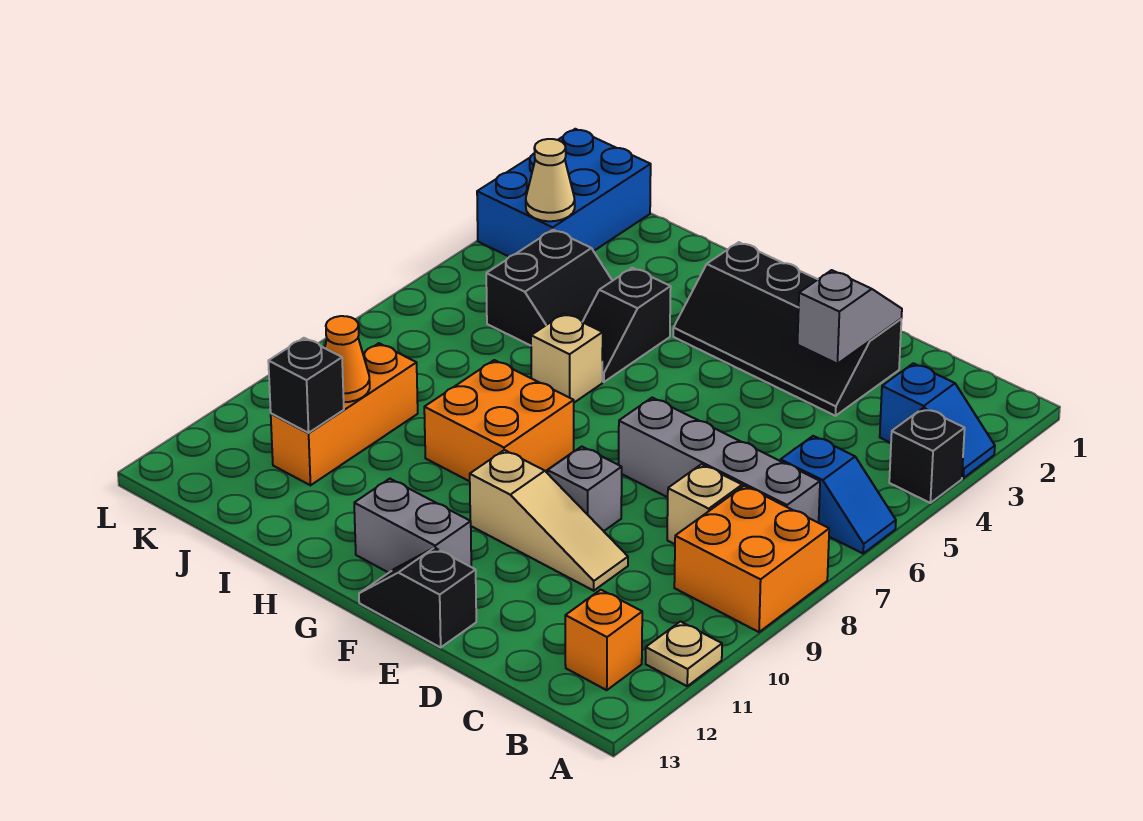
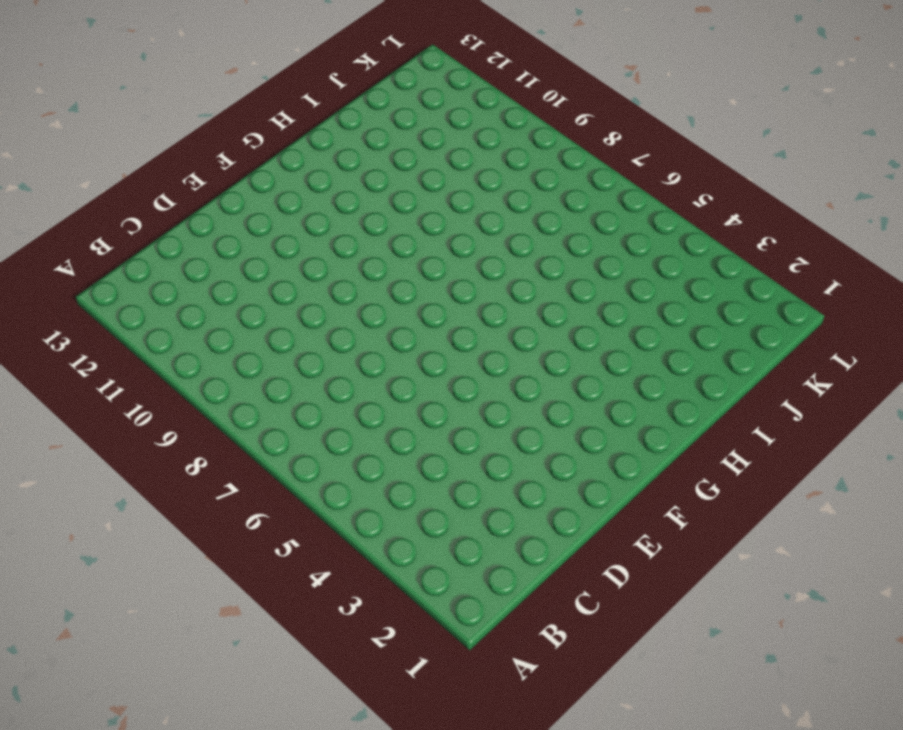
none -> blue 1x2 slope [880,363,995,478]
none -> black 1x1 brick [889,408,965,503]
none -> blue 1x2 slope [781,436,896,553]

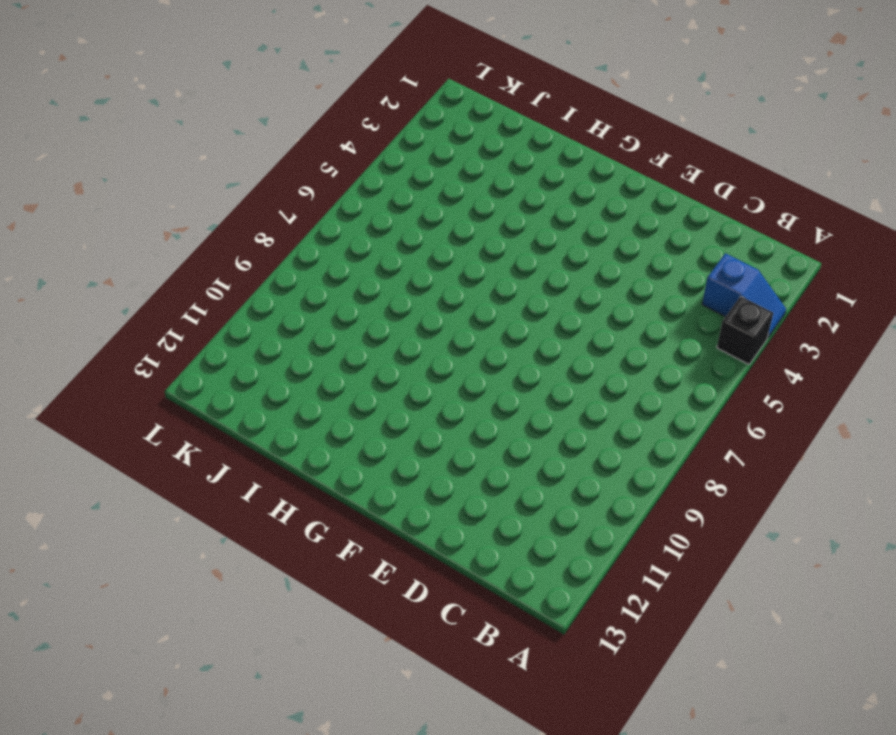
none -> blue 1x2 slope [781,436,896,553]
none -> orange 2x2 brick [674,486,829,632]
none -> tan 1x1 plate [646,622,722,686]

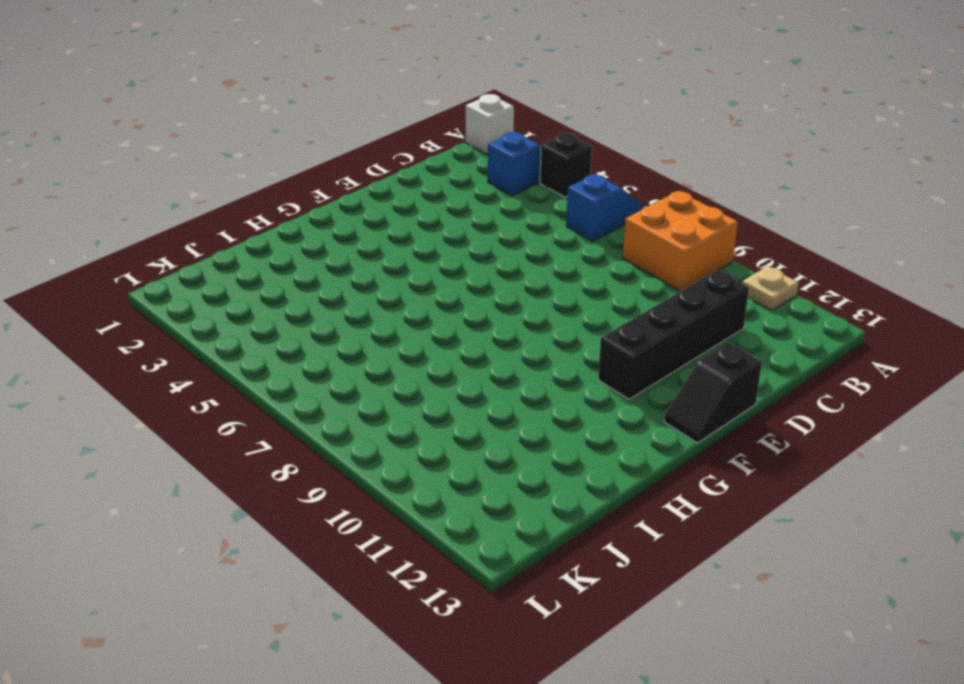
white 1x1 brick [465,94,514,155] -> none
black 1x4 brick [598,270,749,399] -> none
none -> grey 1x4 brick [619,398,820,523]
none -> orange 1x1 brick [565,590,642,690]
none -> tan 1x1 brick [667,464,742,544]

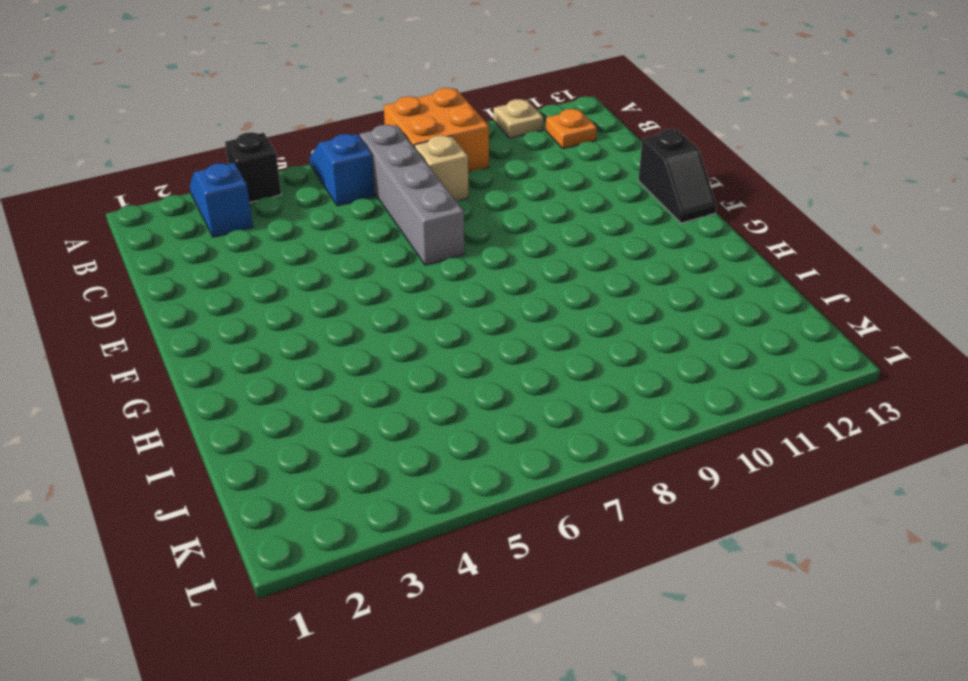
orange 1x1 plate [546,109,597,149] -> orange 1x1 brick [565,590,642,690]
none -> black 2x4 slope [673,242,901,416]
none -> tan 1x3 slope [470,450,628,591]
none -> grey 1x1 brick [548,447,622,531]

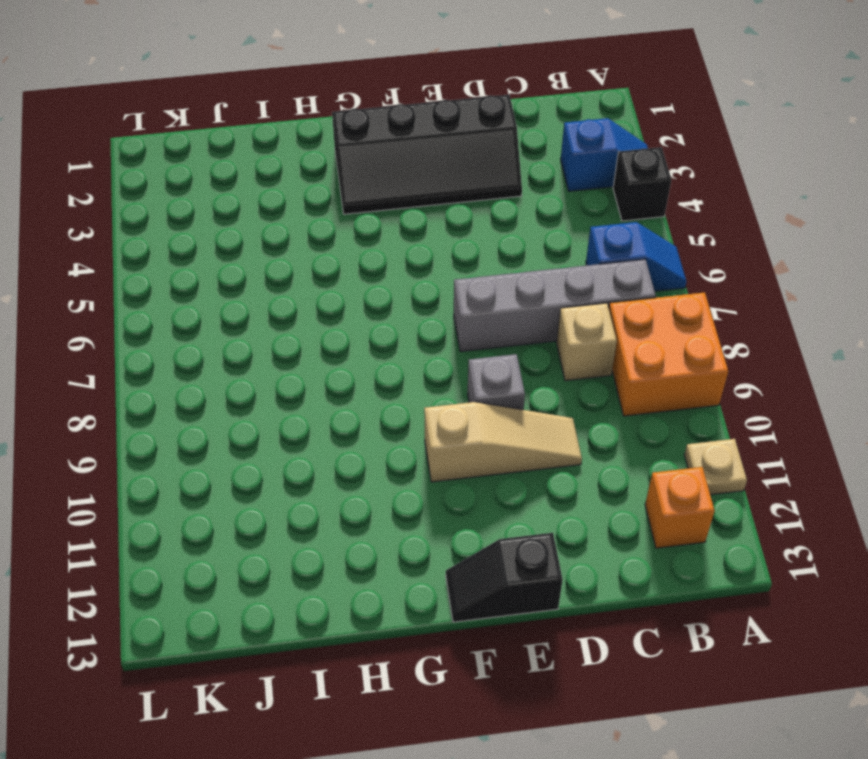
none -> grey 1x2 brick [354,479,471,573]
none -> orange 2x2 brick [424,360,574,481]
none -> black 1x2 slope [583,268,671,382]

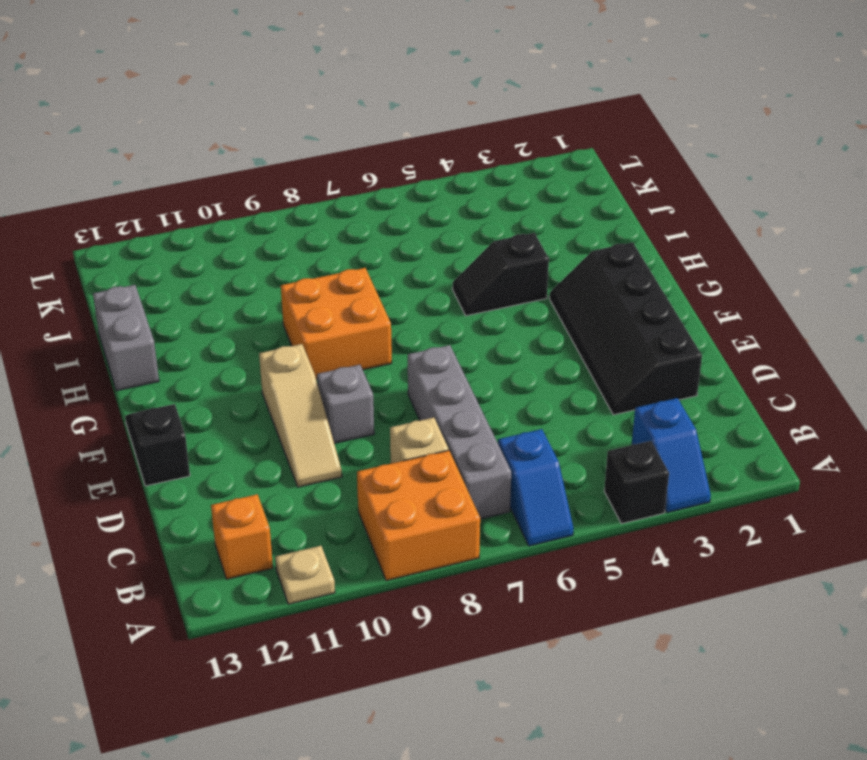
grey 1x2 brick [93,285,159,391] -> grey 1x2 brick moved to [354,479,471,573]
none -> tan 1x1 brick [531,313,603,403]
none -> black 2x2 slope [486,230,612,346]
none -> orange 1x3 brick [271,343,418,485]

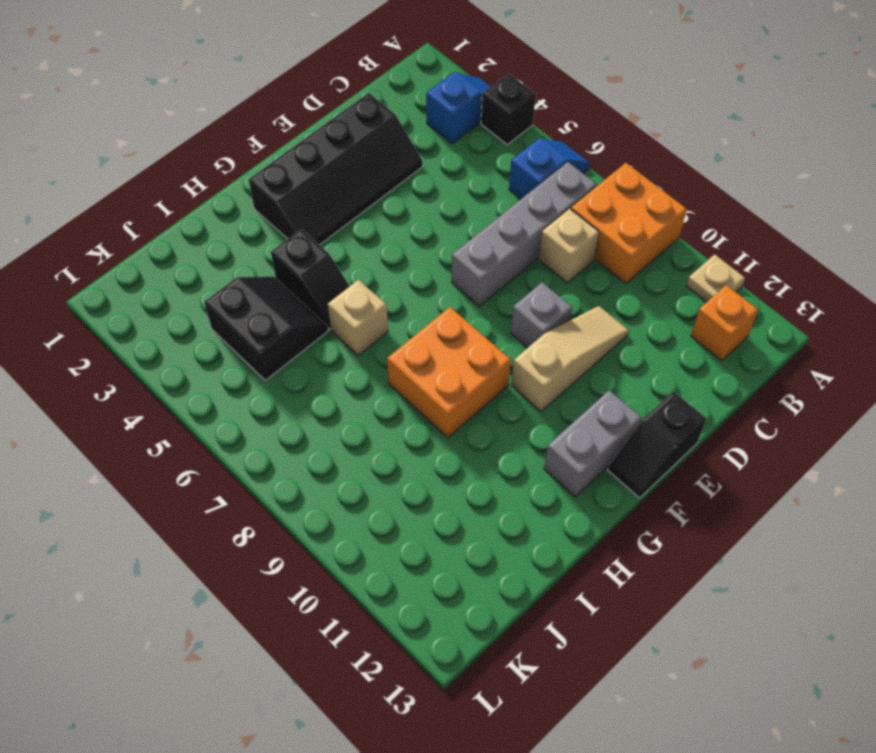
none -> orange 1x3 brick [271,343,418,485]
none -> blue 2x3 brick [477,129,651,257]
none -> grey 1x2 slope [797,270,902,364]

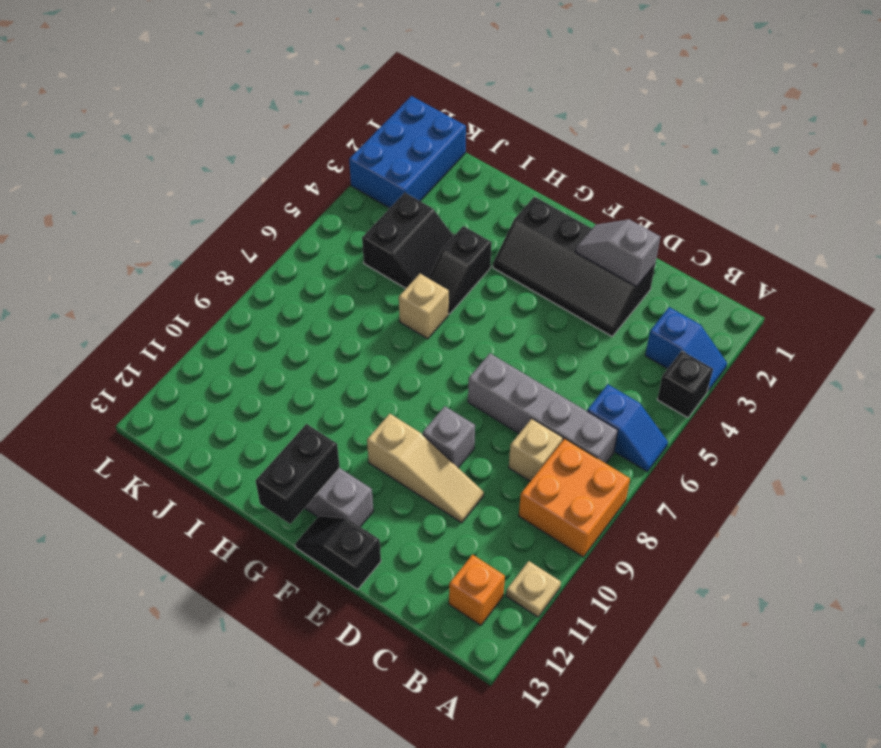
grey 1x2 slope [576,219,660,286] -> grey 1x2 slope turned to [797,270,902,364]
black 1x2 brick [256,424,340,524] -> none
none -> orange 2x2 brick [424,360,574,481]
none -> orange 1x3 brick [271,343,418,485]
none -> orange 1x1 cone [325,316,370,402]

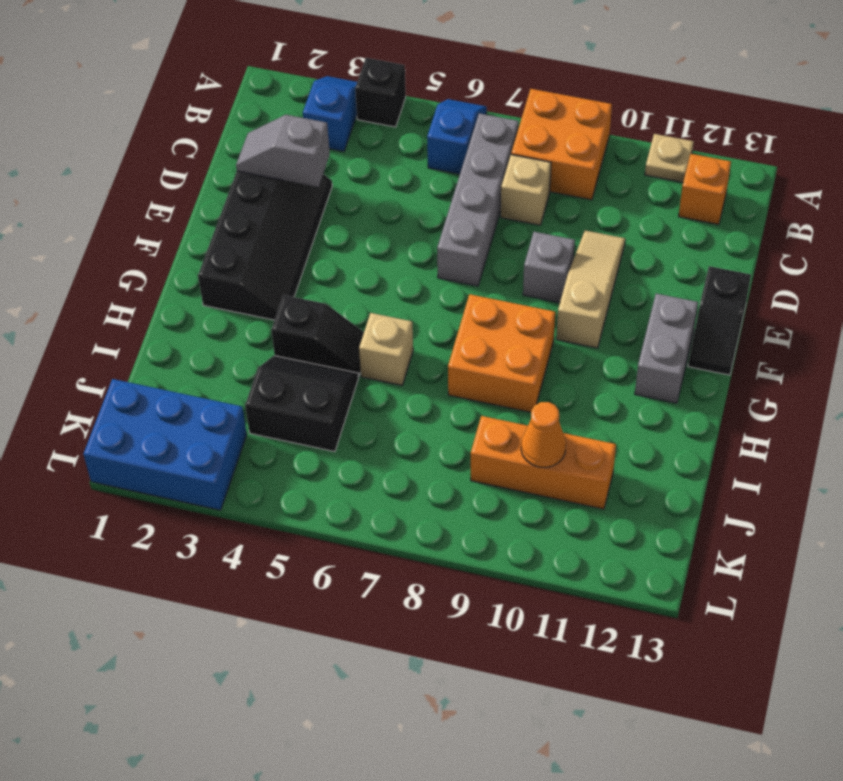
none -> black 1x1 brick [268,338,344,433]
none -> tan 1x1 cone [526,139,575,221]

